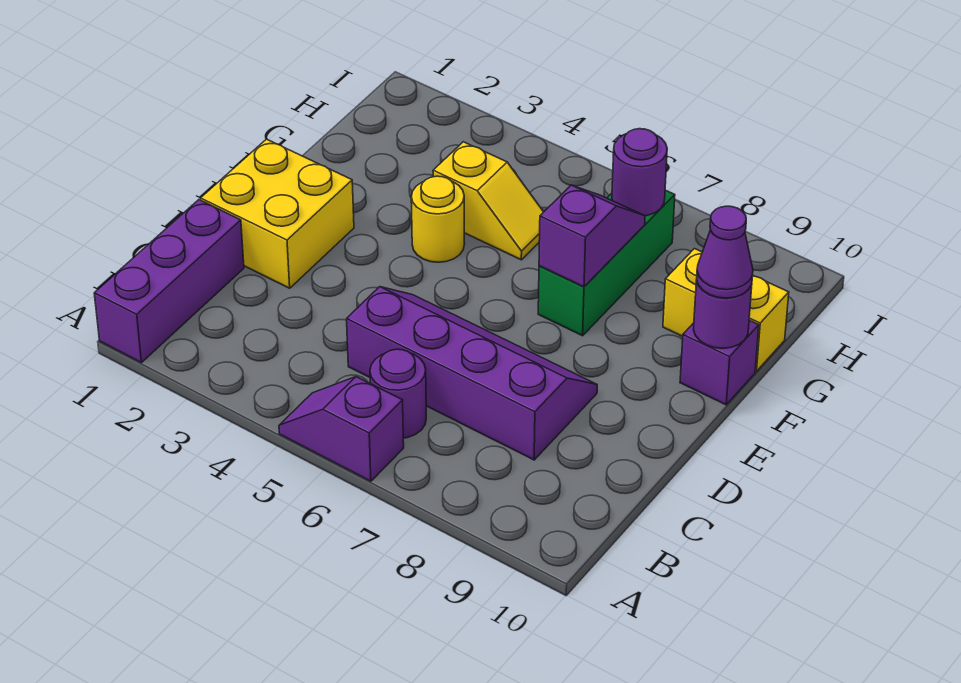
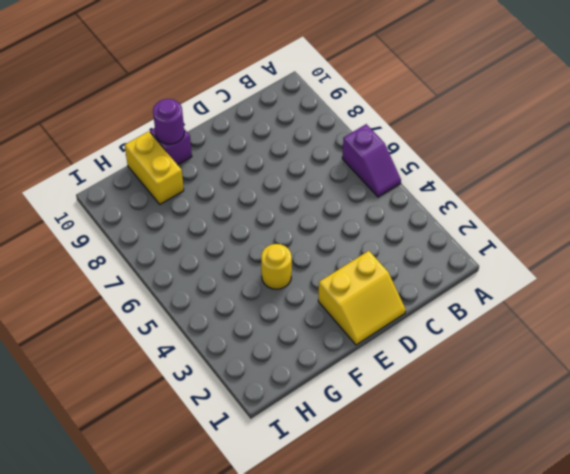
yellow 2x2 slope [318,251,406,345] -> yellow 2x2 brick [201,139,354,288]
none -> purple 1x3 brick [94,200,244,363]
none -> purple 1x1 round brick [370,349,426,438]
none -> purple 2x4 slope [347,287,597,460]

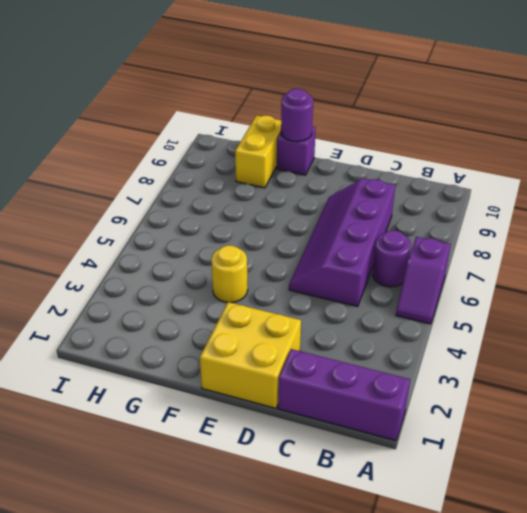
none -> green 1x3 brick [538,190,675,336]
none -> yellow 1x2 slope [433,142,543,260]
none -> purple 1x2 slope [539,185,645,287]

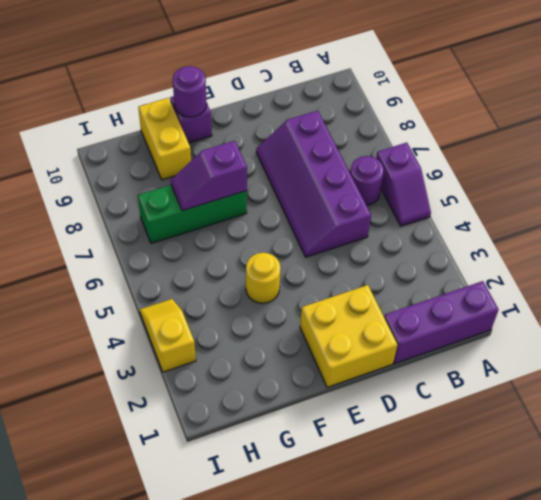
yellow 1x2 slope [140,299,196,372] -> yellow 1x2 slope moved to [433,142,543,260]
none -> purple 1x1 round brick [612,129,667,216]
none -> purple 1x1 cone [697,206,753,298]

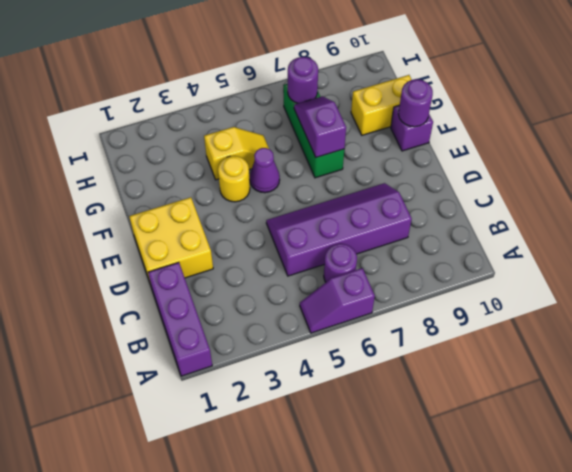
purple 1x1 cone [250,148,280,193] -> purple 1x1 cone moved to [697,206,753,298]

